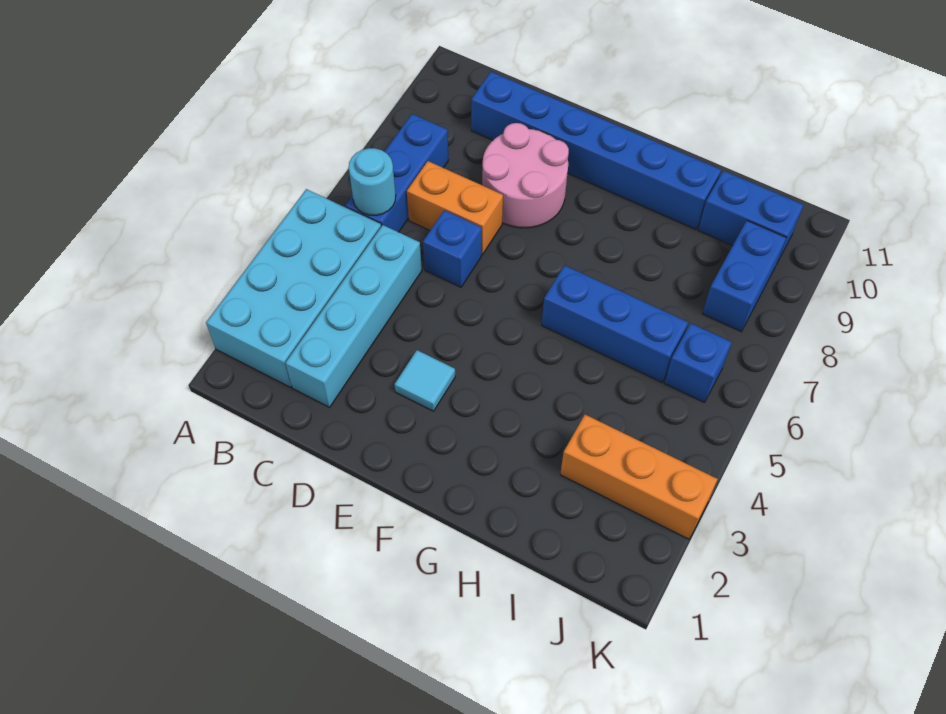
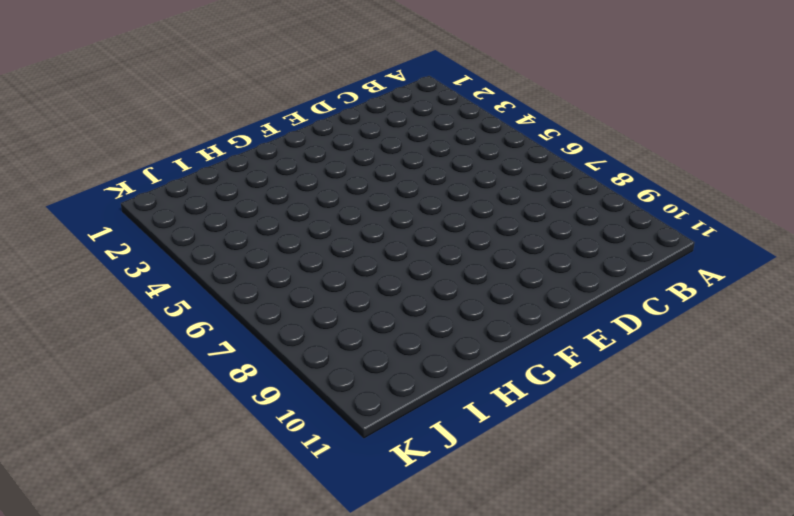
none -> cyan 2x4 brick [206,189,381,387]
none -> blue 1x3 brick [345,114,448,232]
none -> cyan 1x4 brick [285,225,422,407]

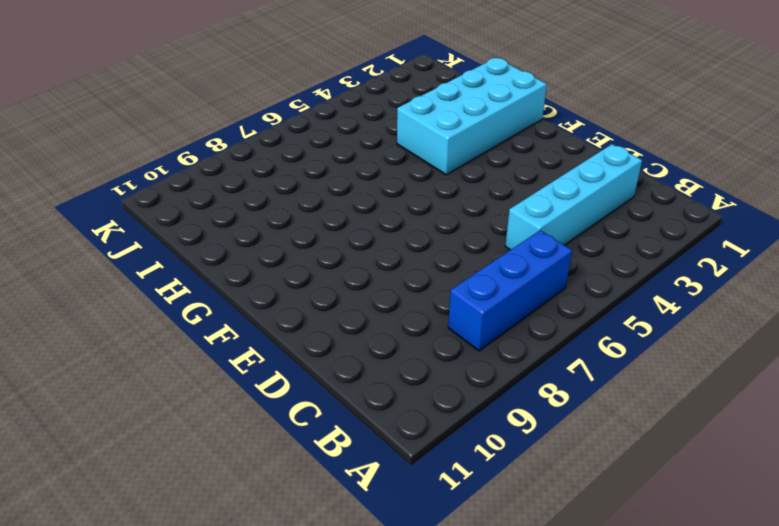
cyan 2x4 brick [397,58,547,175] -> cyan 2x4 brick moved to [206,189,381,387]
none -> orange 1x2 brick [407,161,503,255]
none -> blue 1x6 brick [471,72,721,230]
none -> blue 1x1 brick [423,210,482,287]

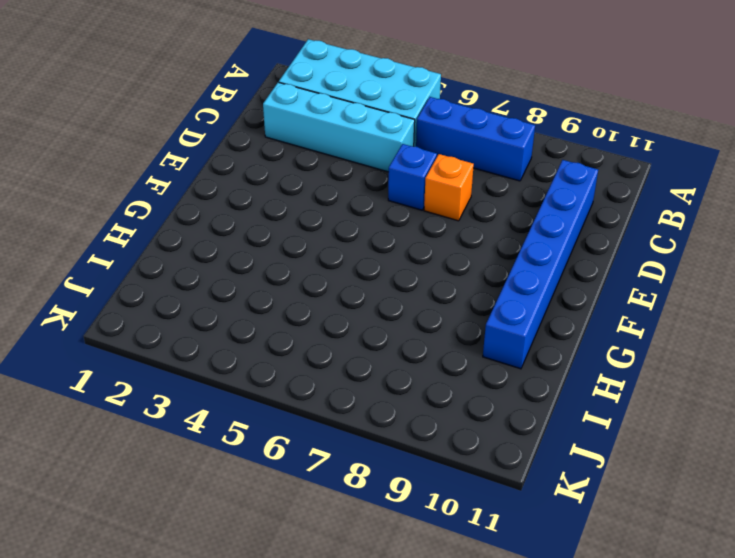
orange 1x1 brick [424,154,474,221] -> orange 1x2 brick [407,161,503,255]
none -> pink 2x2 round brick [482,123,569,228]
none -> cyan 1x1 tile [395,350,455,411]
none -> blue 1x3 brick [542,265,688,382]

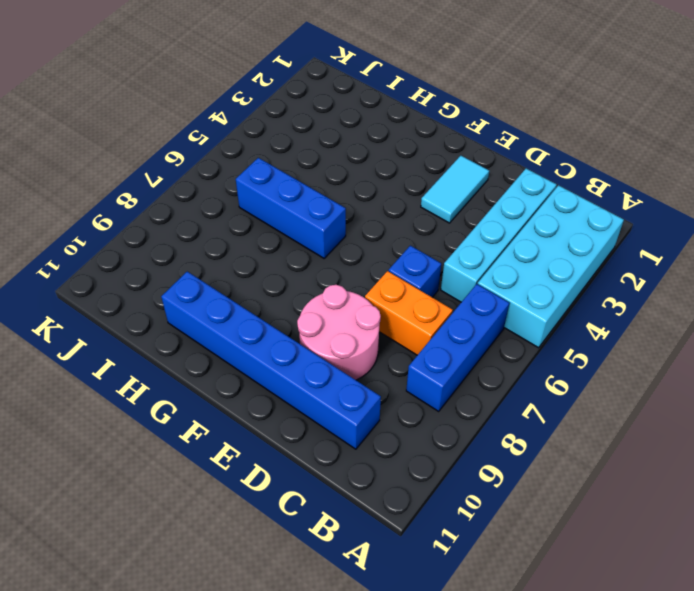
cyan 1x2 tile [421,156,489,223] -> cyan 1x1 tile [395,350,455,411]
none -> orange 1x3 brick [560,415,718,539]
none -> blue 1x2 brick [698,171,803,263]
none -> blue 1x1 brick [664,323,732,403]

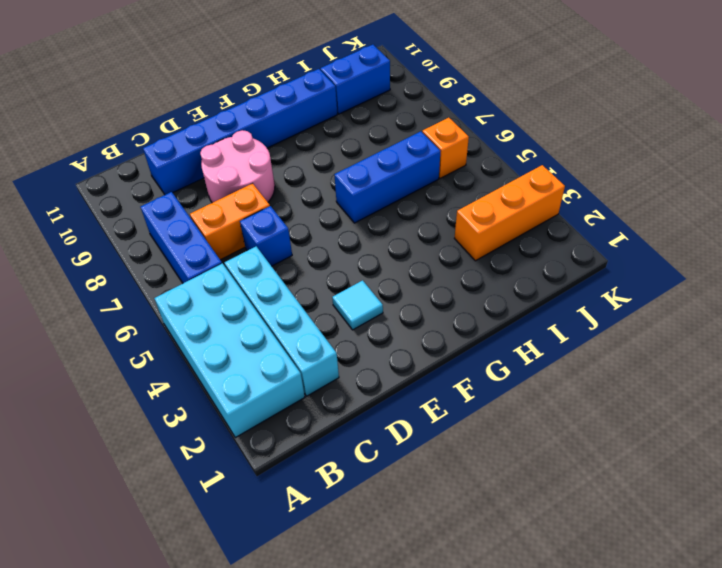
orange 1x1 brick [422,118,469,178] -> blue 1x1 brick [664,323,732,403]
none -> blue 1x2 brick [702,221,786,332]
none -> cyan 1x1 round brick [349,148,396,215]

